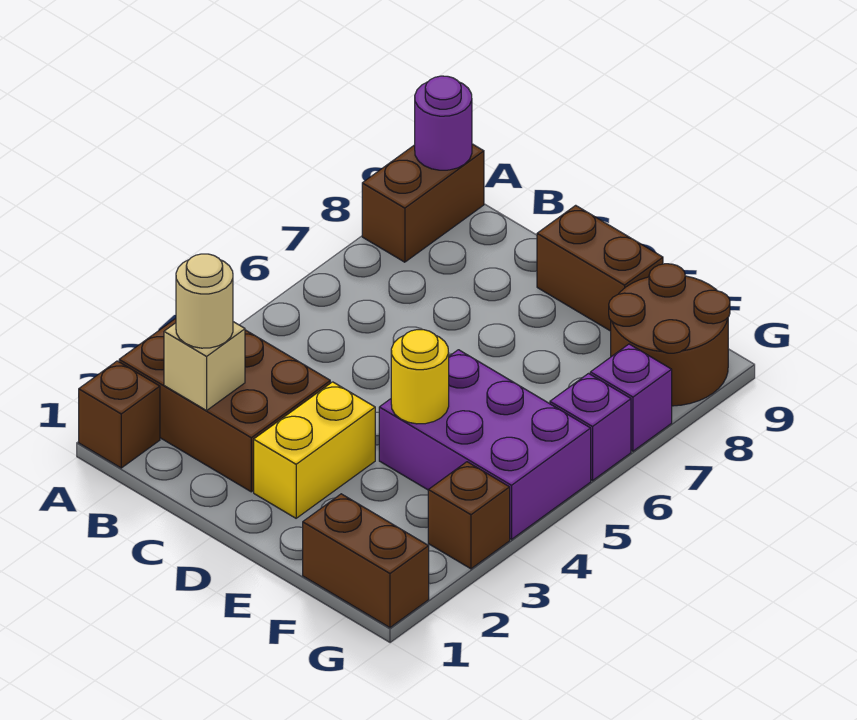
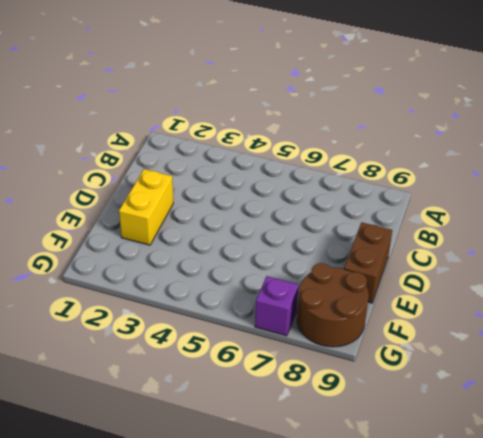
yellow 1x2 brick [119,169,173,245] -> yellow 1x2 brick turned to [254,382,375,518]
none -> brown 1x1 brick [79,361,160,468]
none -> brown 2x3 brick [119,318,330,492]
none -> brown 1x2 brick [362,144,484,262]

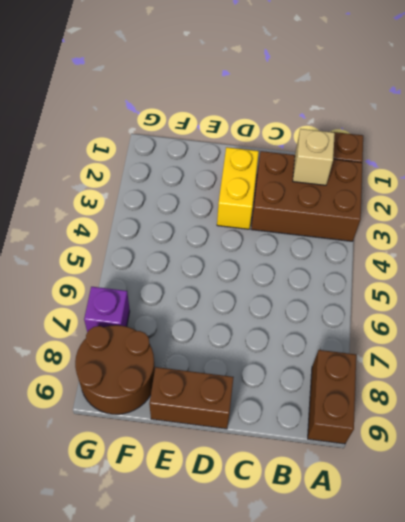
none -> purple 2x3 brick [379,350,591,539]
none -> brown 1x2 brick [303,494,429,627]
none -> brown 1x1 brick [428,462,510,569]

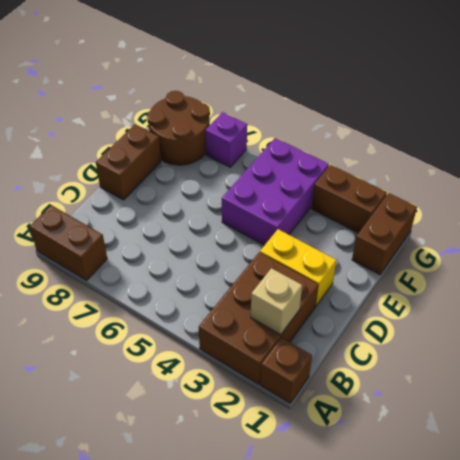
brown 1x2 brick [312,165,387,233] -> brown 1x1 brick [428,462,510,569]
none -> purple 1x1 brick [550,374,631,481]
none -> purple 1x1 round brick [415,76,472,170]
none -> yellow 1x1 round brick [391,330,449,424]

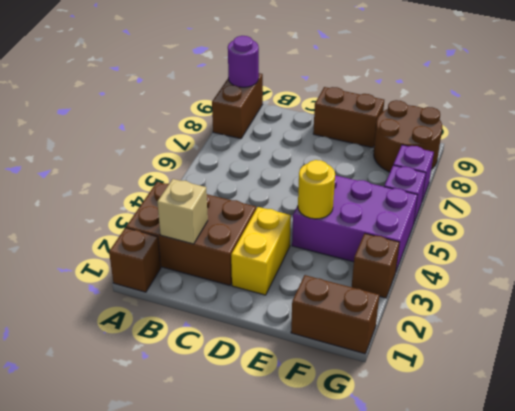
none -> tan 1x1 round brick [176,254,233,348]

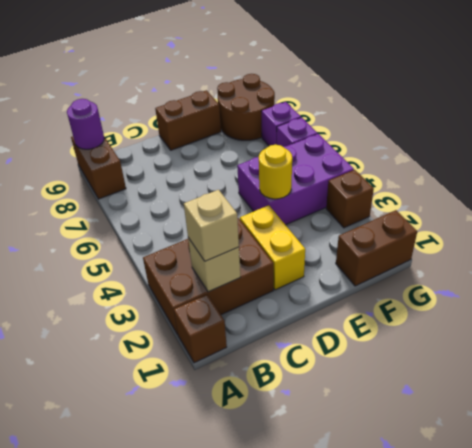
tan 1x1 brick [184,190,239,261] -> tan 1x1 round brick [176,254,233,348]

